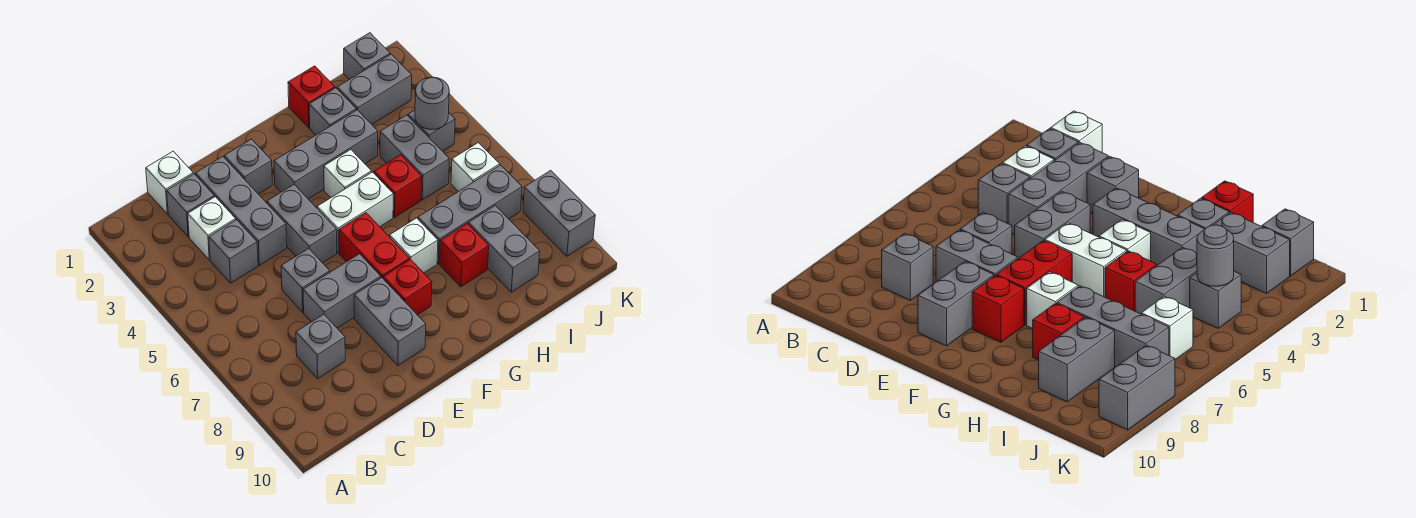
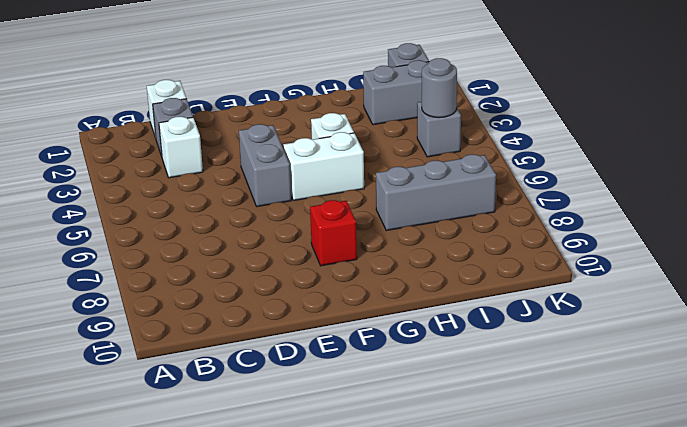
none -> grey 1x1 brick [209,220,258,283]
none -> grey 1x1 brick [296,314,345,379]
none -> grey 1x3 brick [196,157,287,265]
none -> grey 1x1 brick [281,249,330,312]

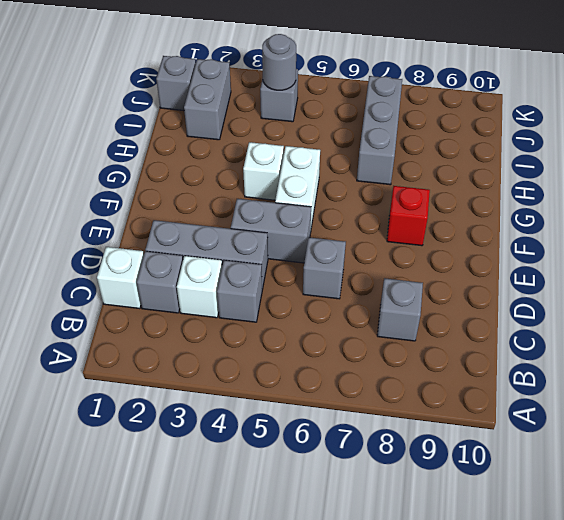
none -> grey 1x2 brick [303,254,381,328]
none -> grey 1x1 brick [224,139,272,194]
none -> grey 1x2 brick [354,278,426,366]
none -> grey 1x3 brick [274,110,378,199]

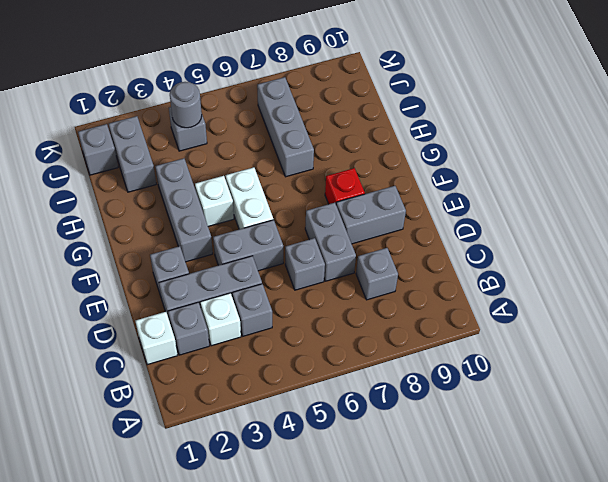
none -> red 1x2 brick [339,213,409,278]
none -> white 1x1 brick [390,218,438,273]
none -> red 1x1 brick [288,66,335,128]
none -> grey 1x1 brick [309,88,356,135]

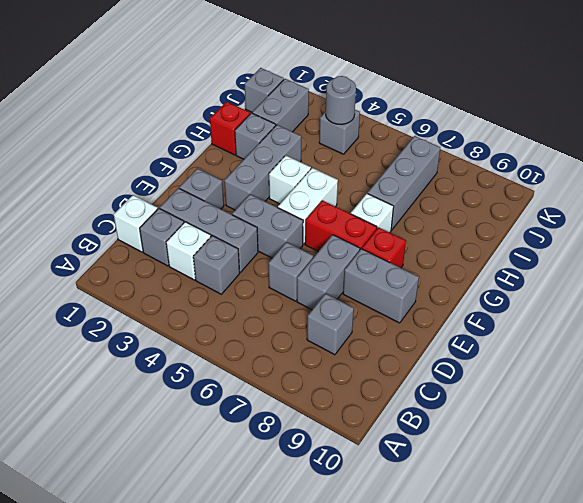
none -> red 1x1 brick [374,155,422,217]
none -> red 1x1 brick [439,224,489,287]
none -> grey 1x2 brick [380,115,450,200]
none -> grey 1x2 brick [468,206,540,292]

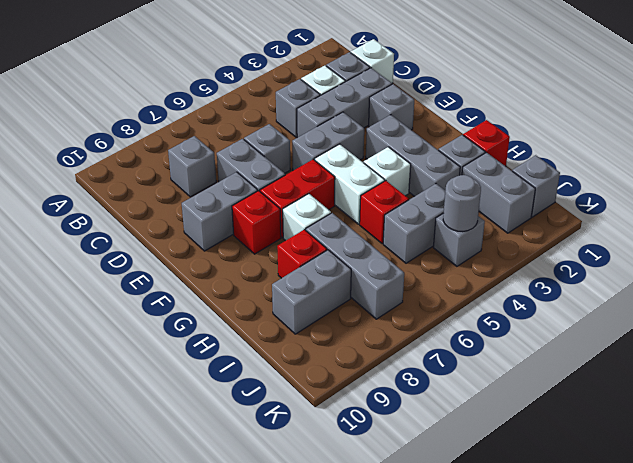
none -> white 1x1 brick [451,143,500,191]
none -> grey 1x2 brick [523,170,595,256]

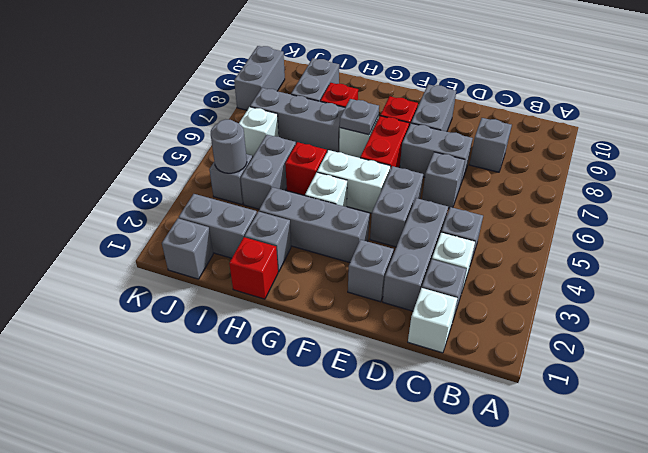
grey 1x1 plate [340,99,379,135] -> none

